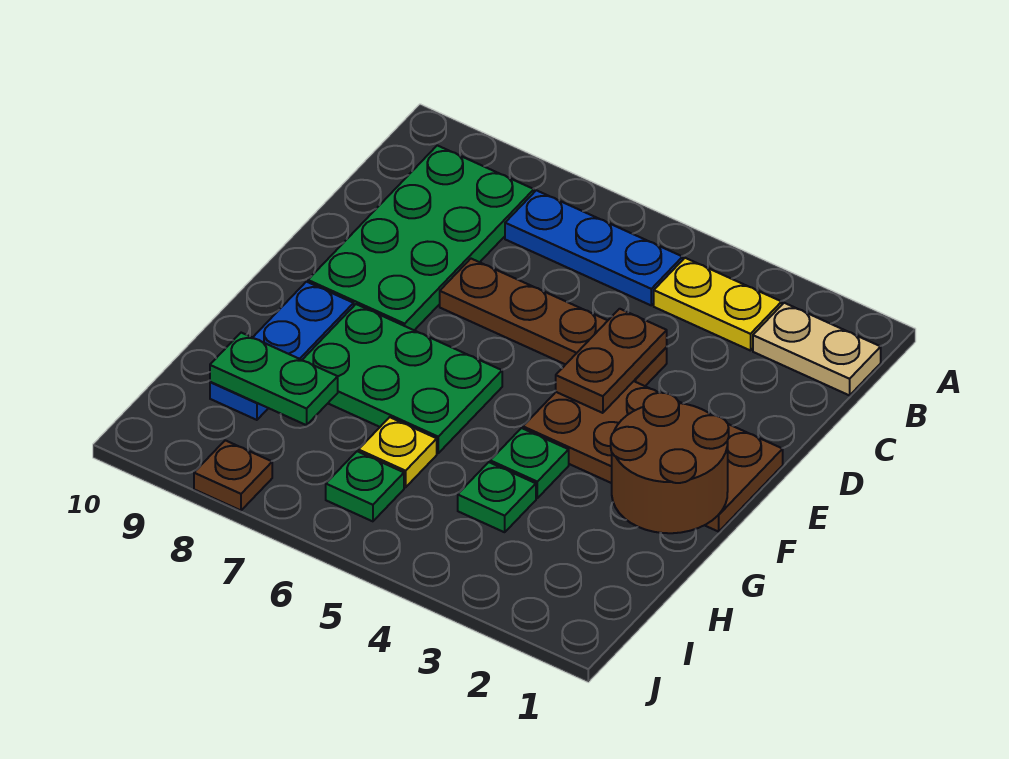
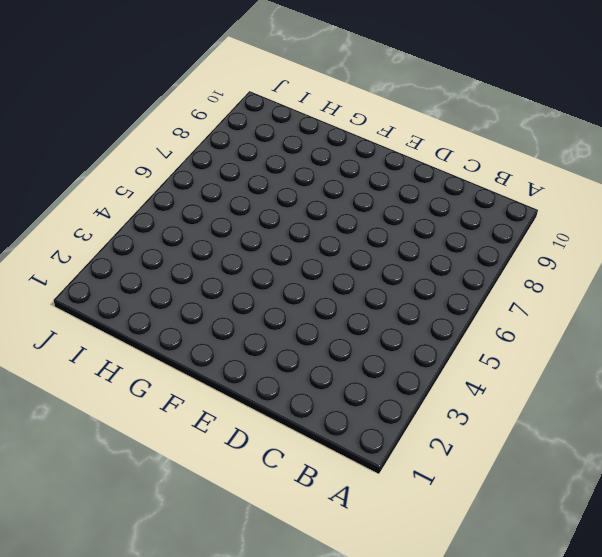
none -> tan 1x2 plate [753,303,881,395]
none -> yellow 1x2 plate [654,258,782,351]
none -> blue 1x3 plate [505,190,683,305]

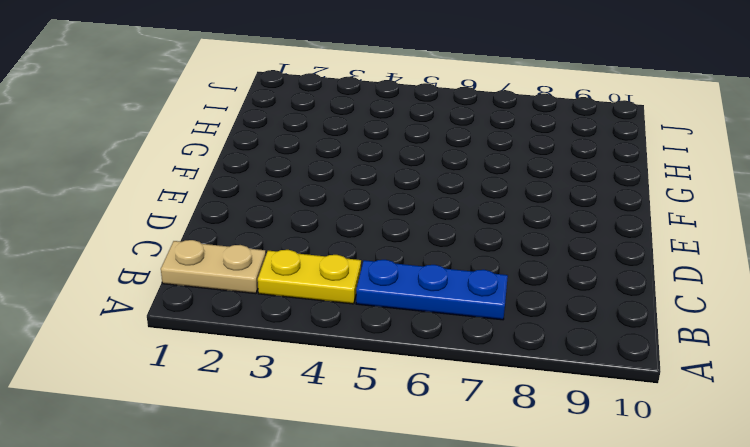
none -> green 2x4 plate [308,145,534,330]
none -> brown 1x4 plate [440,259,667,386]
none -> brown 2x4 plate [523,381,783,532]

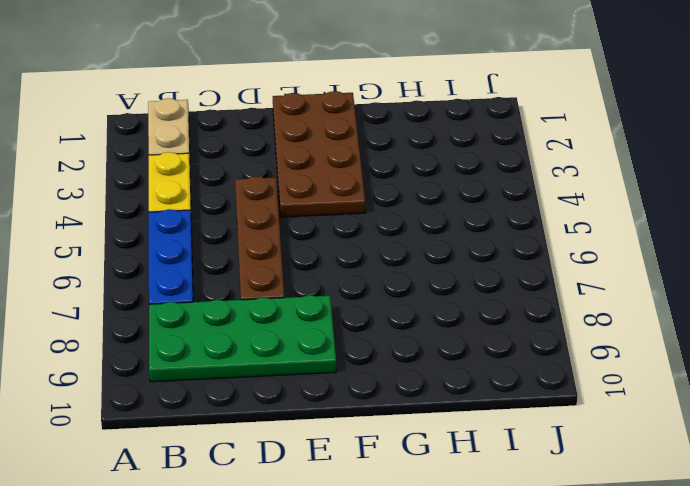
none -> green 2x3 plate [303,304,502,453]
none -> blue 1x3 plate [210,282,354,420]
none -> green 1x1 plate [490,428,569,498]

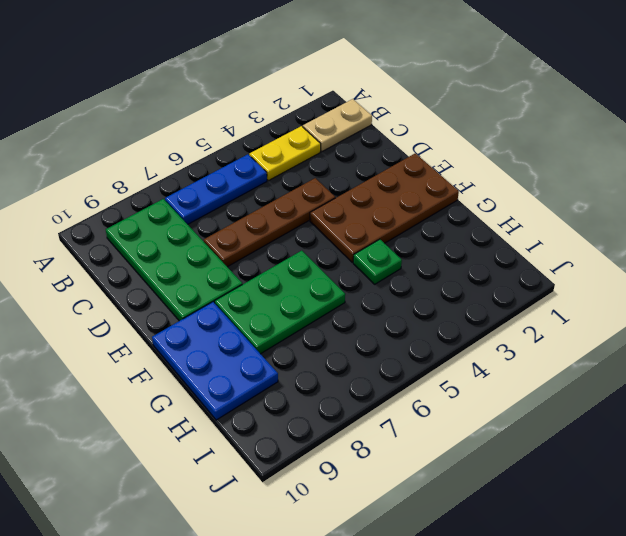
blue 2x3 plate [152,302,278,420] -> blue 1x3 plate [210,282,354,420]
none -> green 1x1 plate [458,462,536,532]
none -> yellow 1x1 plate [358,417,437,487]
none -> green 1x1 plate [326,451,404,521]

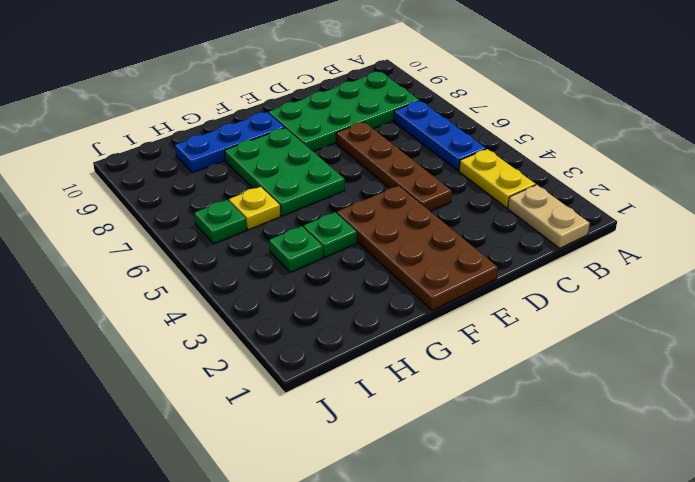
none -> brown 1x1 plate [194,440,272,510]
none -> brown 1x2 plate [556,309,667,413]
none -> brown 2x2 round brick [611,393,729,533]

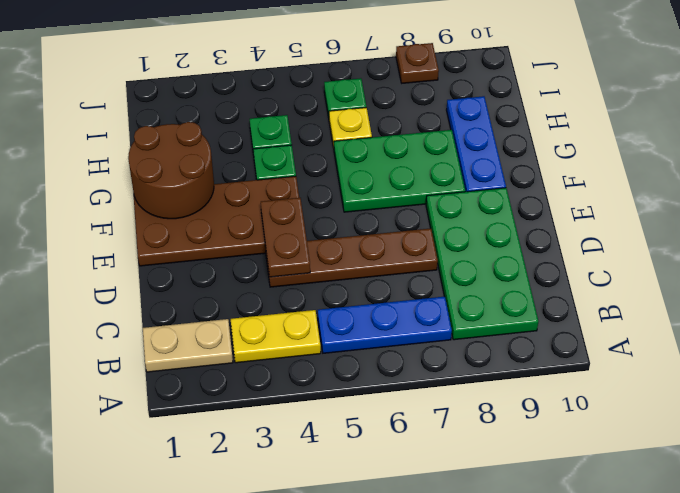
none -> green 1x2 plate [210,333,338,425]

